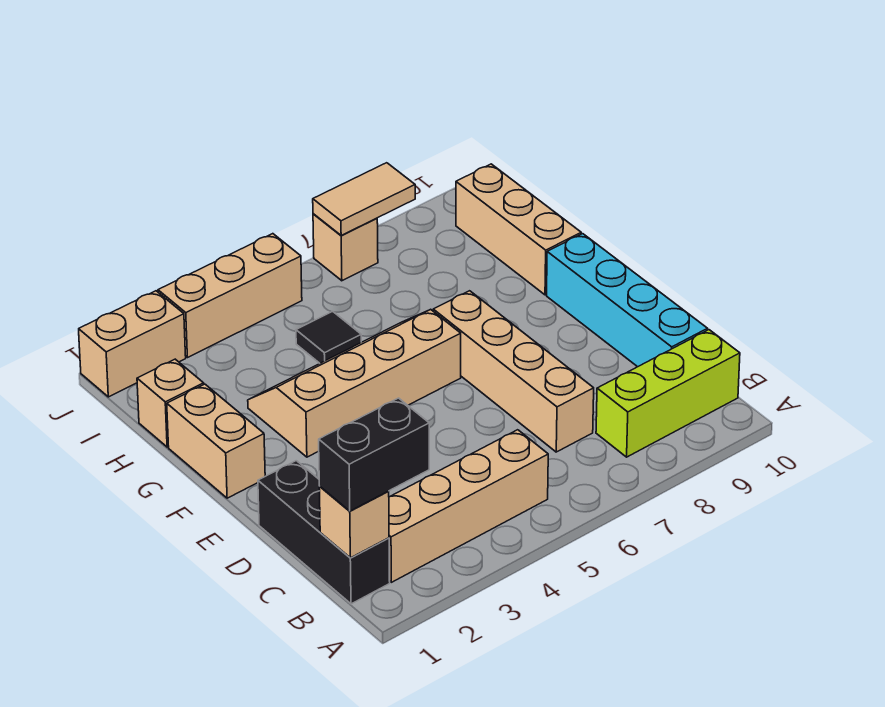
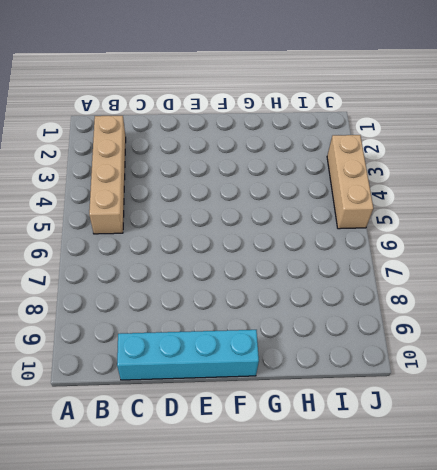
none -> black 1x3 brick [258,461,390,604]
none -> lime 1x3 brick [596,330,740,457]
none -> tan 1x4 brick [433,291,594,452]

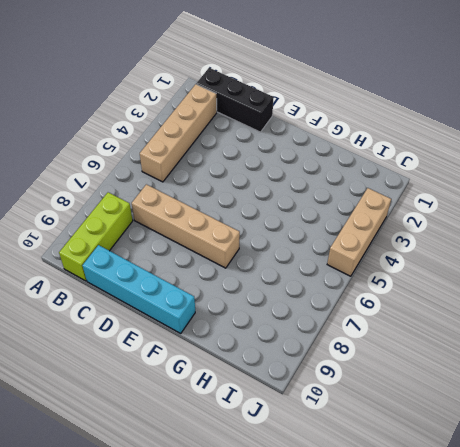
none -> tan 1x2 brick [167,384,265,498]
none -> tan 2x4 slope [248,309,461,457]
none -> tan 1x3 brick [456,164,581,295]

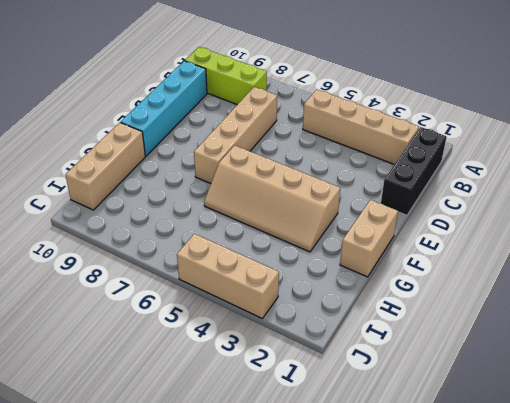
none -> tan 1x1 brick [137,359,204,447]
none -> black 1x1 tile [296,311,361,363]
none -> tan 1x2 brick [79,291,186,397]

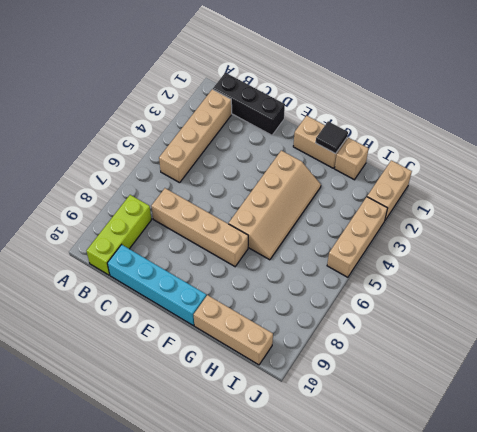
black 1x1 tile [316,121,348,154] -> black 1x1 tile moved to [296,311,361,363]
none -> tan 1x1 brick [313,214,378,281]
none -> tan 1x1 brick [319,487,389,558]
none -> tan 1x2 tile [313,163,415,235]

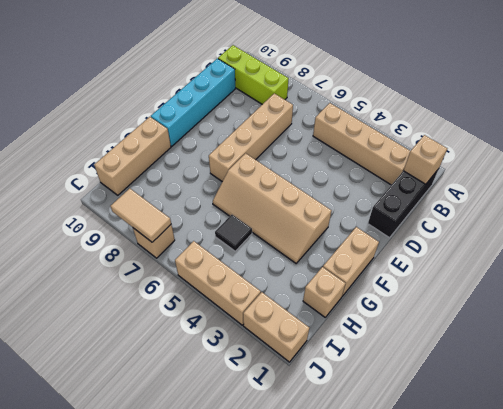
none -> black 1x2 brick [319,398,429,511]

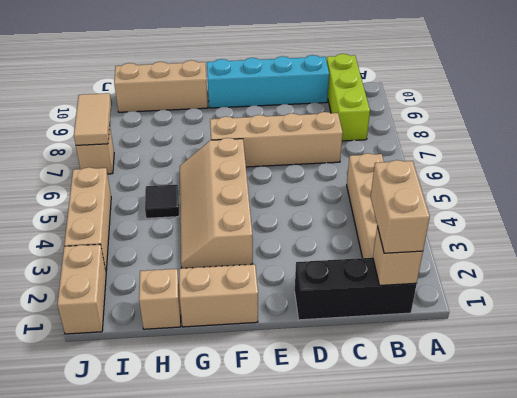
tan 1x2 brick [371,160,430,253] -> black 1x2 brick [319,398,429,511]

